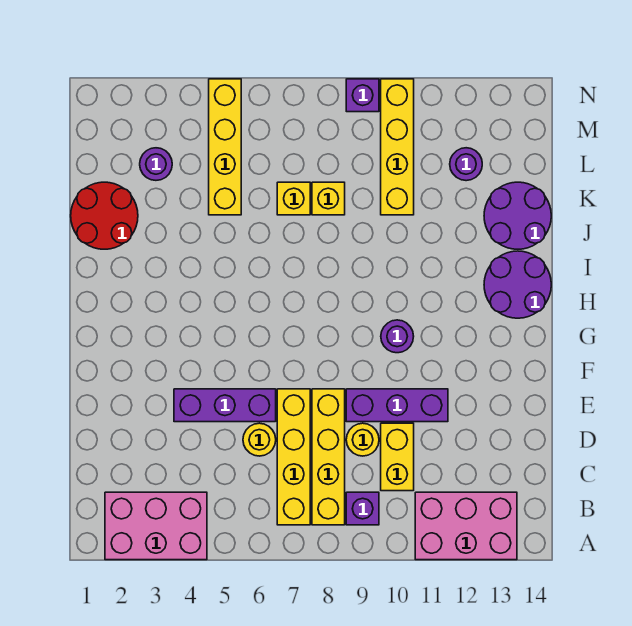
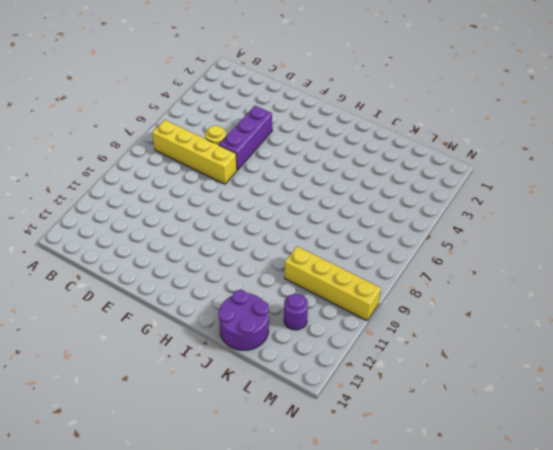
none -> pink 2x3 brick [105,492,207,560]
none -> pink 2x3 brick [415,492,517,560]
none -> yellow 1x4 brick [312,389,345,525]

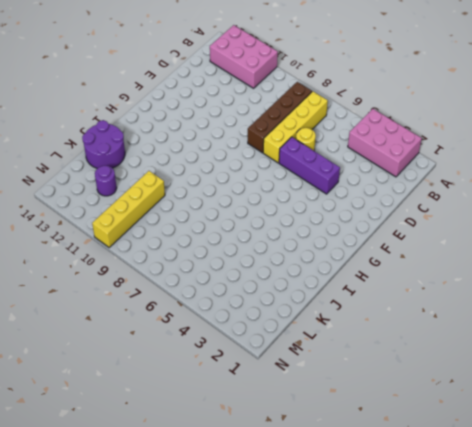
brown 1x4 brick [248,82,312,153] -> yellow 1x4 brick [312,389,345,525]
none -> purple 1x1 brick [346,492,379,525]
none -> yellow 1x2 brick [381,423,414,491]
none -> yellow 1x1 round brick [346,423,379,456]

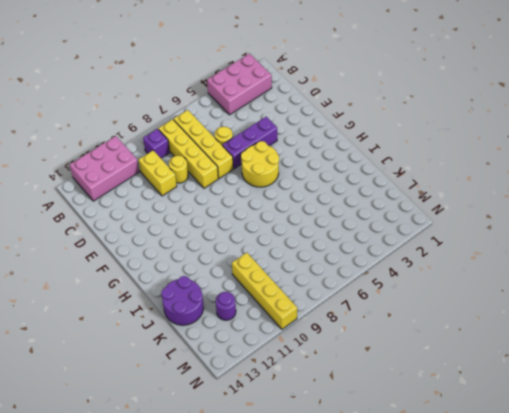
yellow 2x2 round brick [241,141,279,187] -> none
none -> purple 1x3 brick [346,389,448,422]
none -> purple 1x1 round brick [381,320,414,353]
none -> purple 2x2 round brick [484,251,551,318]

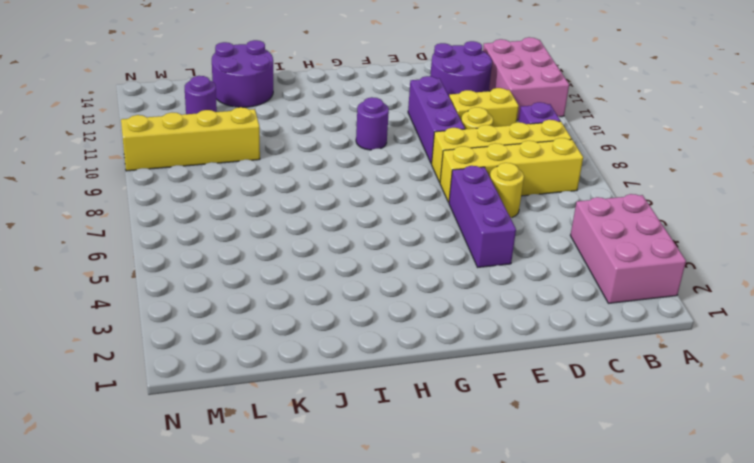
purple 2x2 round brick [430,41,492,96] -> purple 2x2 round brick moved to [484,251,551,318]
none -> red 2x2 round brick [71,182,138,249]
none -> yellow 1x4 brick [209,79,241,215]
none -> yellow 1x1 brick [277,182,310,215]

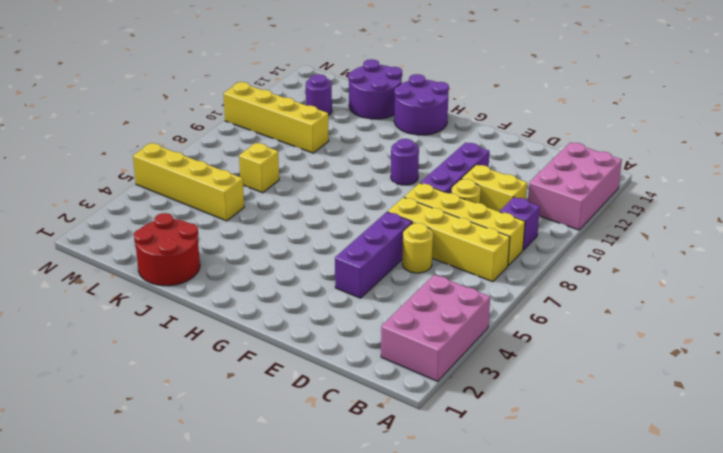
none -> yellow 1x1 brick [312,182,345,215]
none -> purple 1x1 round brick [140,148,172,180]
none -> purple 1x1 brick [346,79,379,112]

